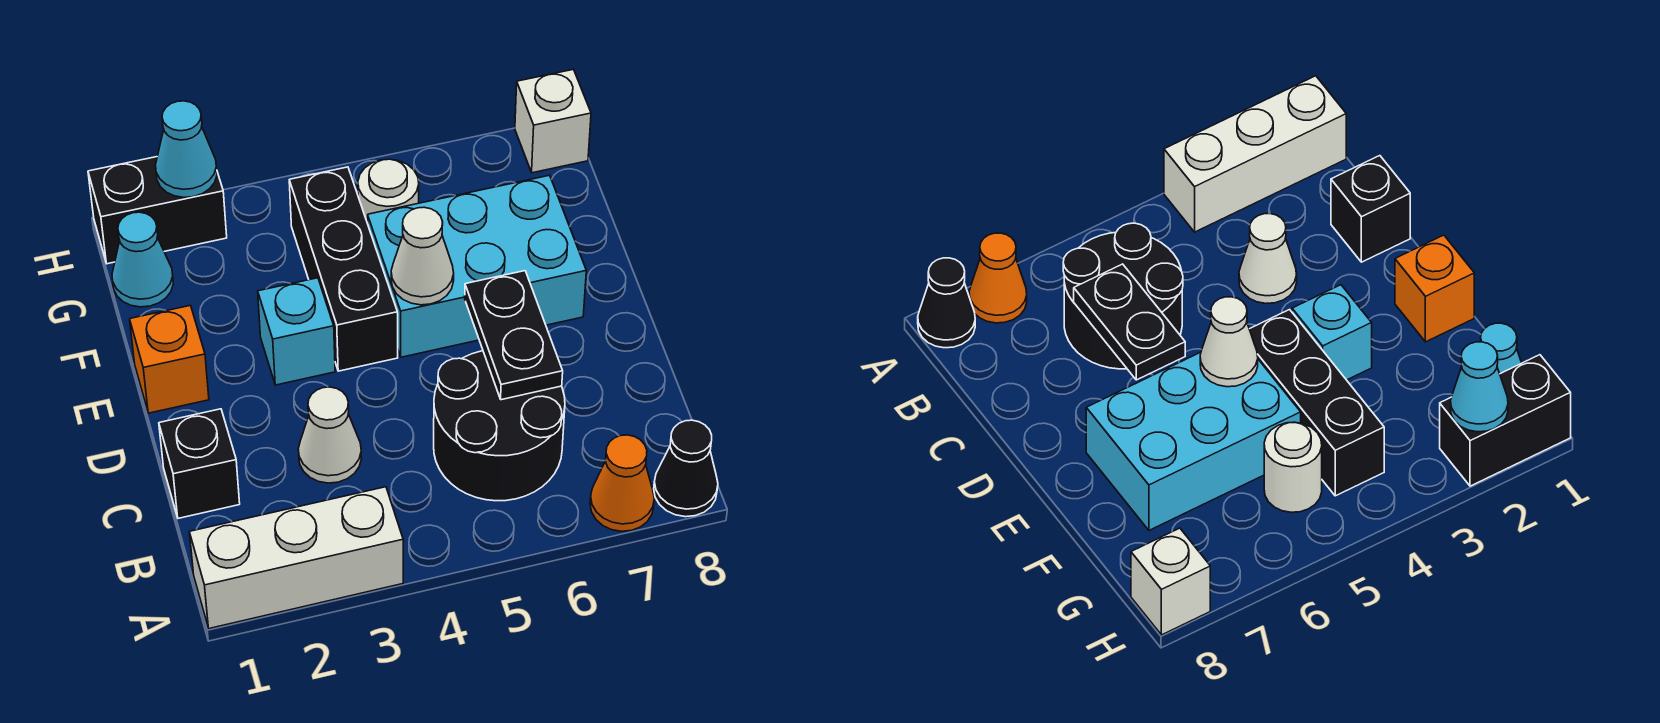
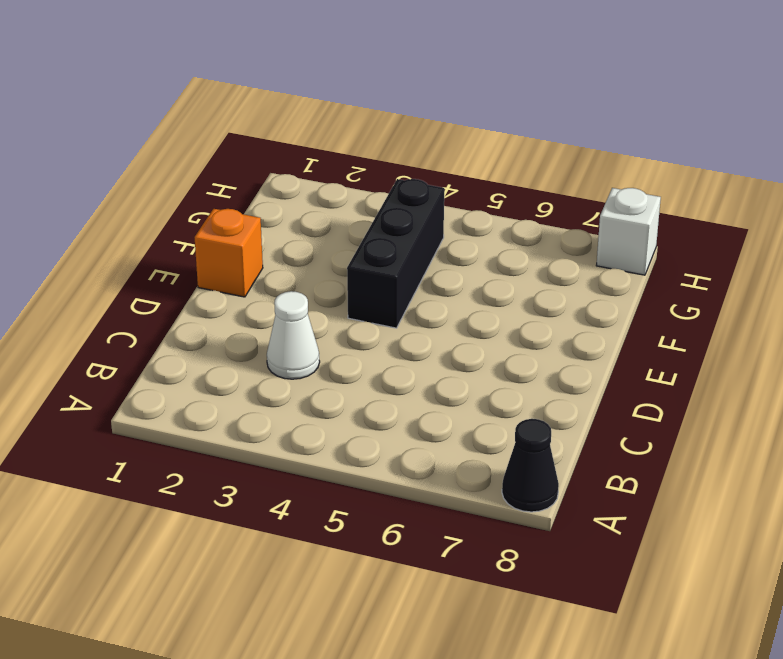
none -> white 1x3 brick [190,487,403,629]
none -> orange 1x1 cone [590,435,654,531]
none -> black 2x2 round brick [434,351,565,501]

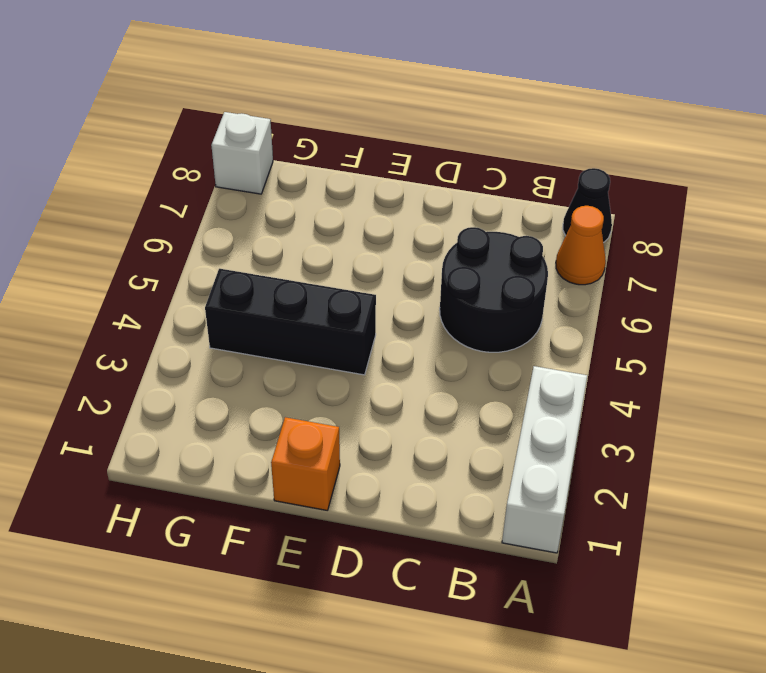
none -> black 1x1 brick [159,409,240,518]
none -> white 1x1 cone [298,387,361,483]
none -> cyan 1x1 brick [258,278,335,385]

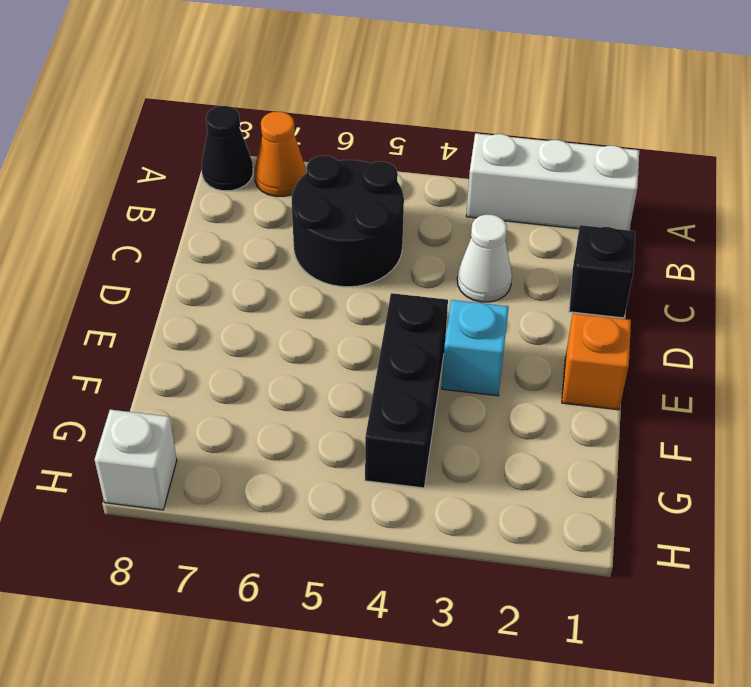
none -> cyan 2x3 brick [368,175,586,357]
none -> cyan 1x1 cone [112,212,173,307]
none -> white 1x1 round brick [358,159,419,223]

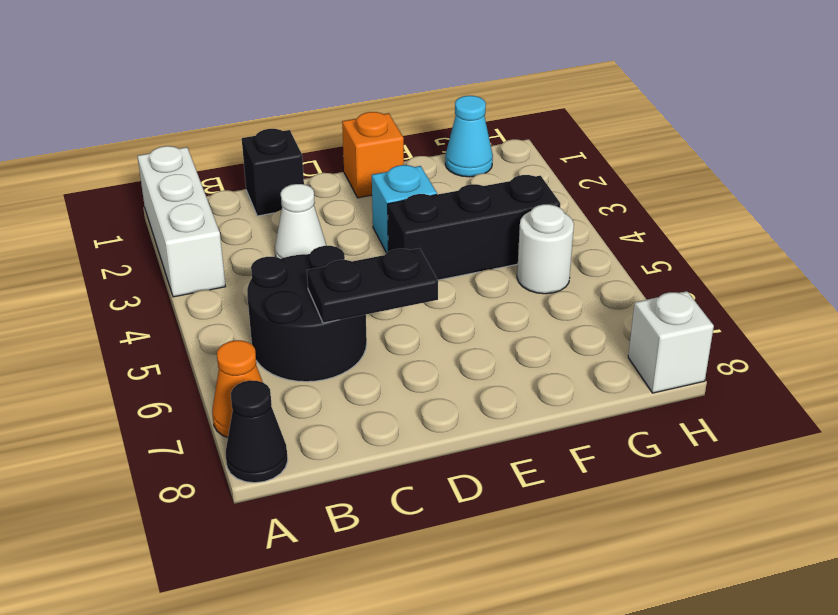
none -> cyan 2x3 brick [368,175,586,357]
none -> black 1x2 brick [88,157,227,264]
none -> white 1x1 cone [391,207,454,305]

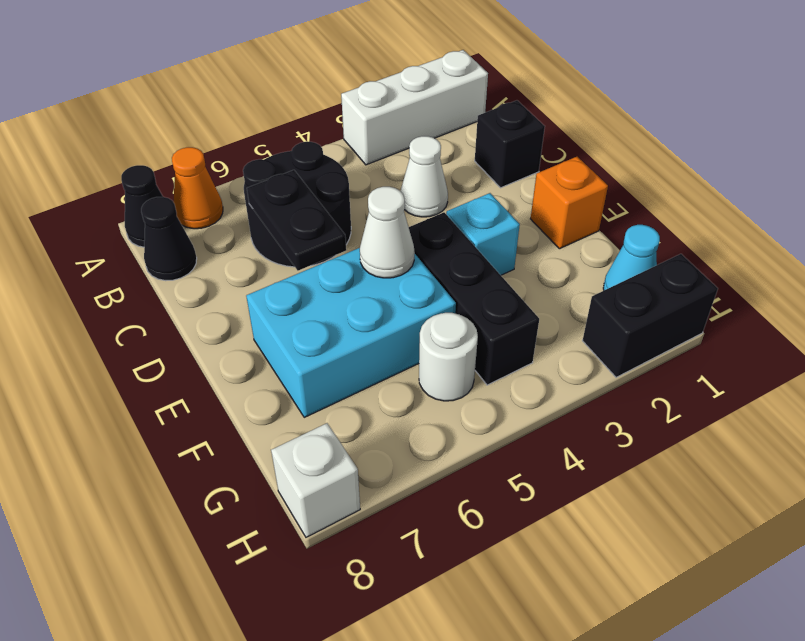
black 1x1 cone [141,197,197,281] -> none
none -> cyan 1x1 cone [156,101,217,198]

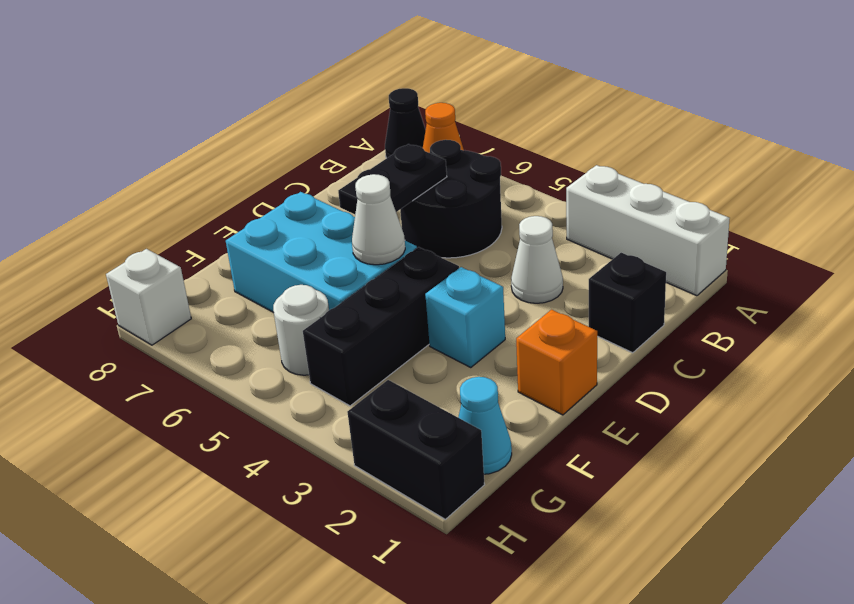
none -> cyan 1x1 cone [156,101,217,198]

